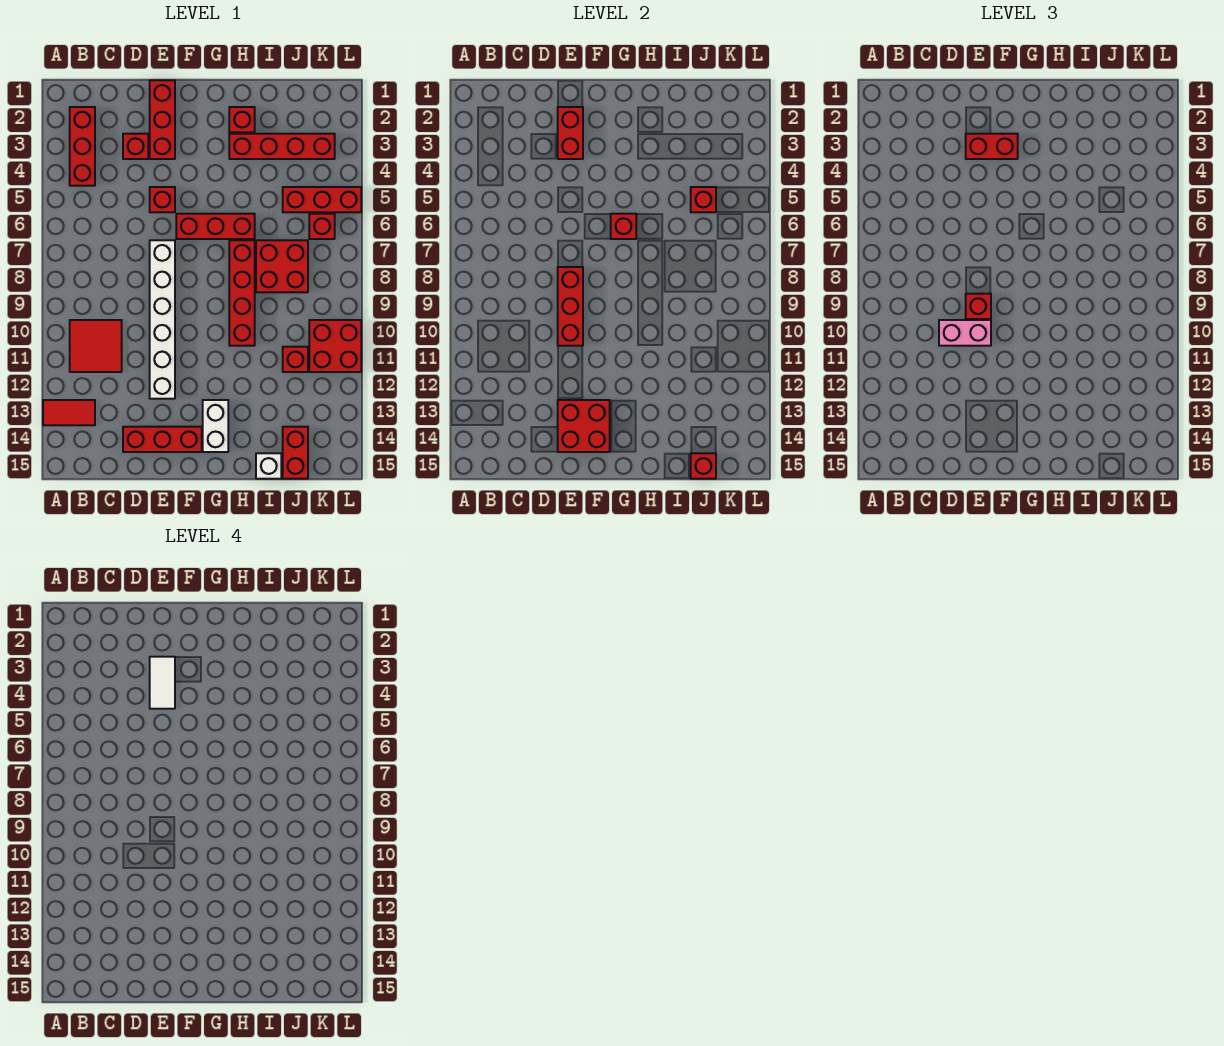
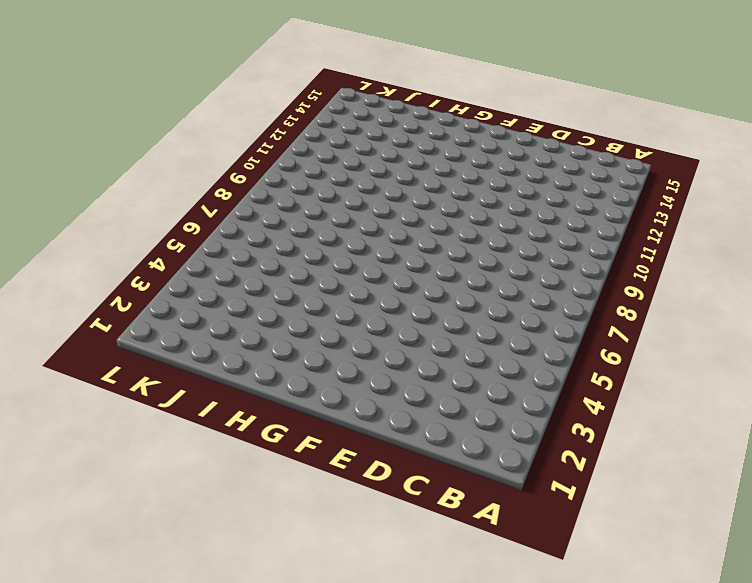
none -> red 1x2 tile [43,400,95,425]
none -> red 1x3 brick [70,107,95,186]
none -> red 2x2 tile [70,320,122,372]
none -> red 1x1 brick [123,134,148,159]

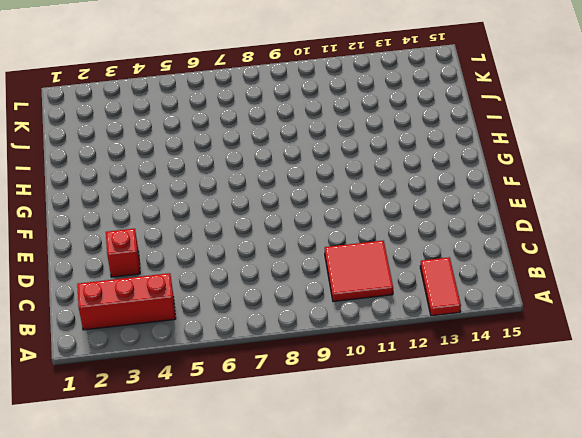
none -> red 1x3 brick [123,427,202,452]
none -> red 1x3 brick [150,80,175,159]
none -> red 1x1 brick [150,187,175,212]
none -> white 1x6 brick [150,240,175,399]

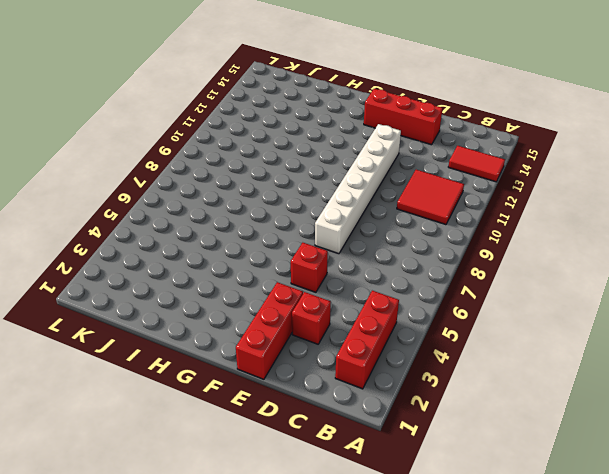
none -> red 1x3 brick [176,214,255,239]
none -> white 1x2 brick [203,400,228,452]
none -> red 1x1 brick [229,107,255,132]
none -> red 1x4 brick [229,134,335,159]

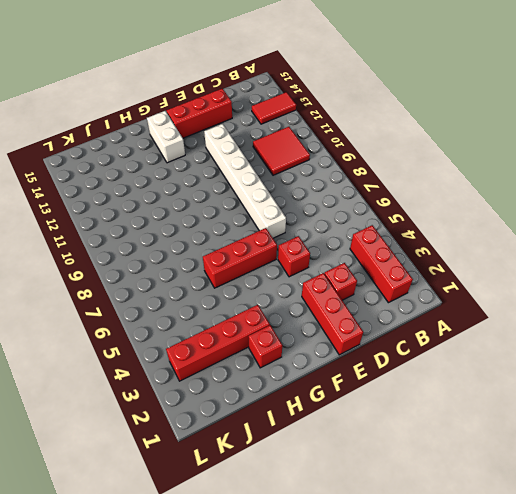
none -> red 1x4 brick [229,240,255,346]
none -> red 2x2 brick [256,240,308,292]
none -> white 1x1 brick [256,453,281,479]
none -> red 1x3 brick [283,187,361,212]

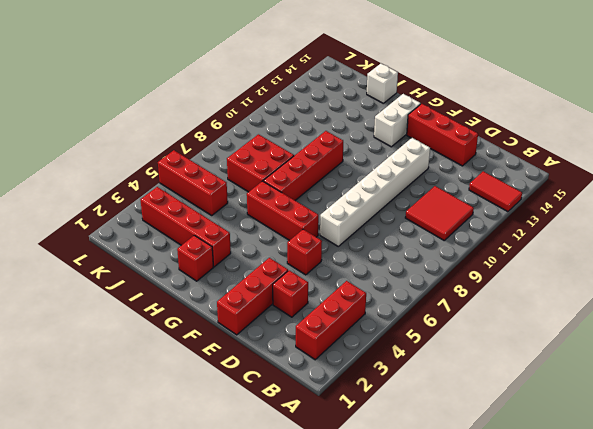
none -> red 1x1 brick [283,347,308,372]
none -> red 1x2 brick [283,427,308,479]
none -> red 1x1 brick [309,214,335,239]
none -> red 2x2 brick [309,320,361,372]

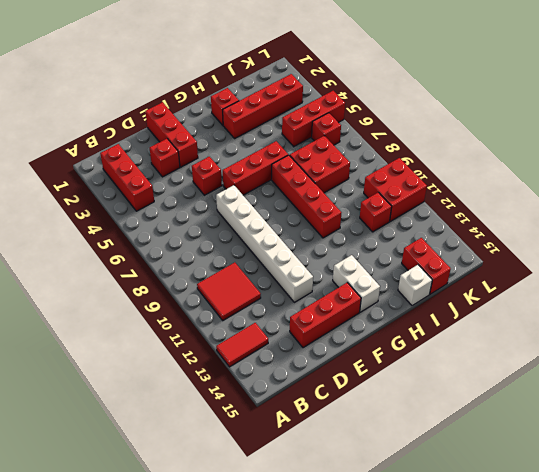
none -> red 1x2 brick [558,107,583,159]
none -> red 1x3 brick [558,267,583,346]
none -> red 2x2 brick [558,400,610,452]
none -> red 1x1 brick [611,214,636,239]

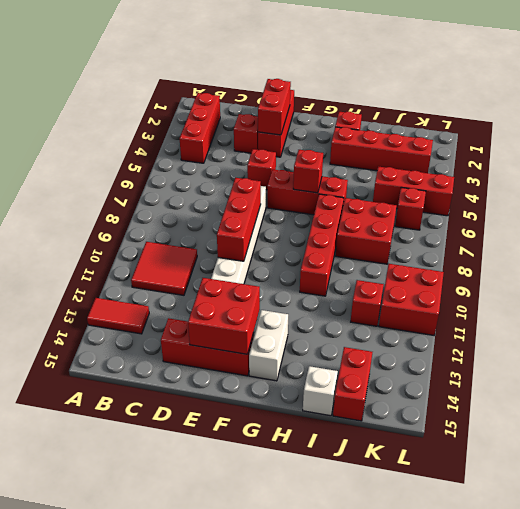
none -> red 1x1 brick [691,187,716,212]
none -> red 1x1 brick [691,453,716,479]
none -> pink 1x2 brick [939,320,991,346]
none -> red 1x2 brick [966,134,1018,159]

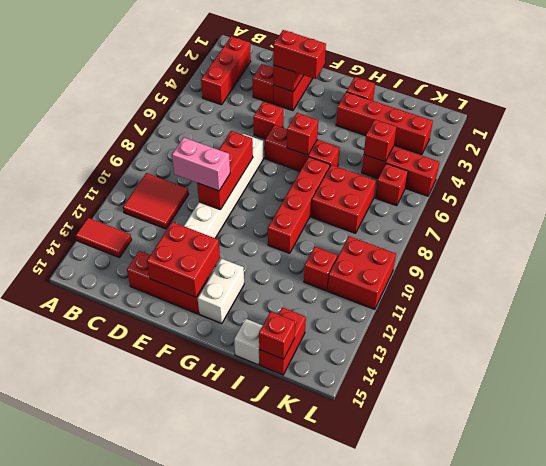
none -> red 1x1 brick [966,294,991,319]
none -> white 1x2 tile [150,657,175,709]

